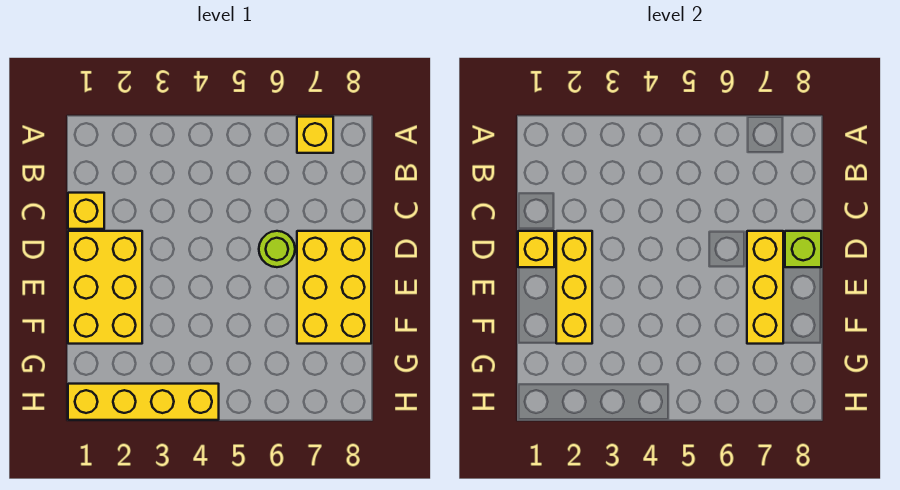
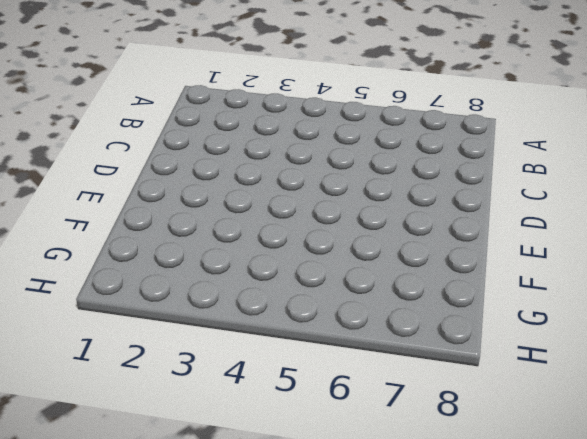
none -> yellow 1x1 brick [297,117,333,153]
none -> yellow 1x1 brick [68,193,104,229]

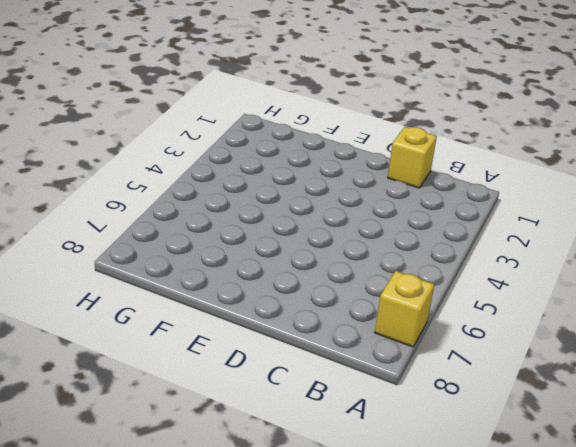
none -> yellow 2x3 brick [68,231,142,344]
none -> lime 1x1 round brick [259,231,295,267]

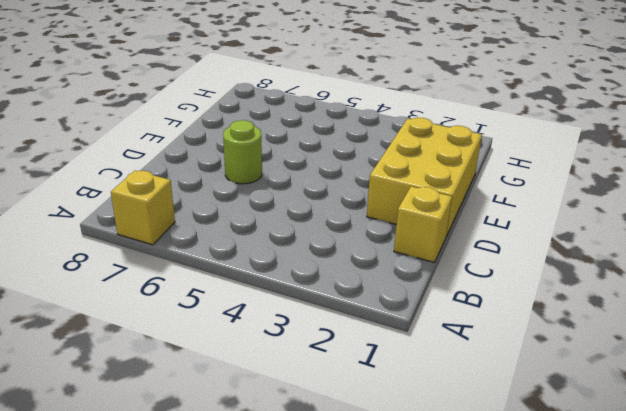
none -> yellow 2x3 brick [297,231,371,344]
none -> yellow 1x4 brick [68,384,219,420]

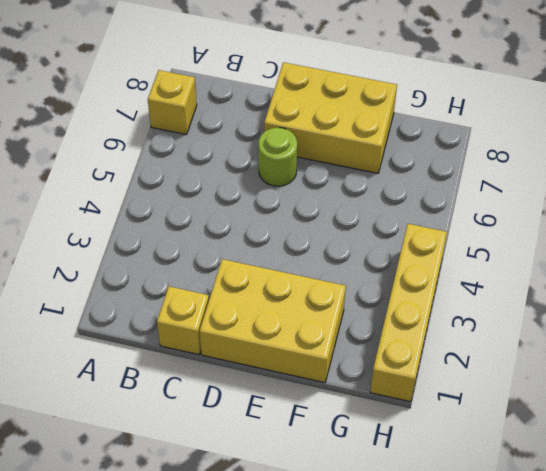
none -> yellow 1x1 brick [518,231,554,267]
none -> yellow 1x3 brick [556,231,592,344]

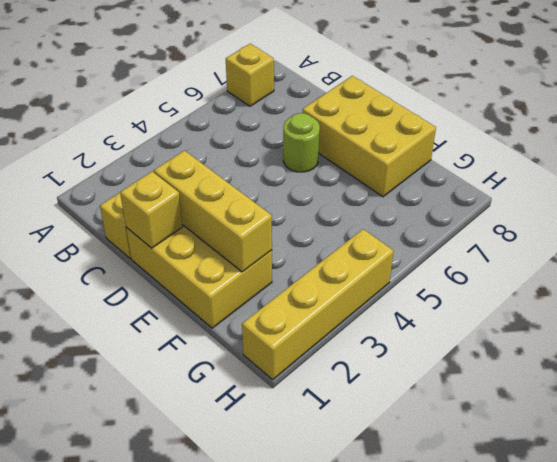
none -> yellow 1x3 brick [747,231,783,344]
none -> lime 1x1 brick [785,231,821,267]

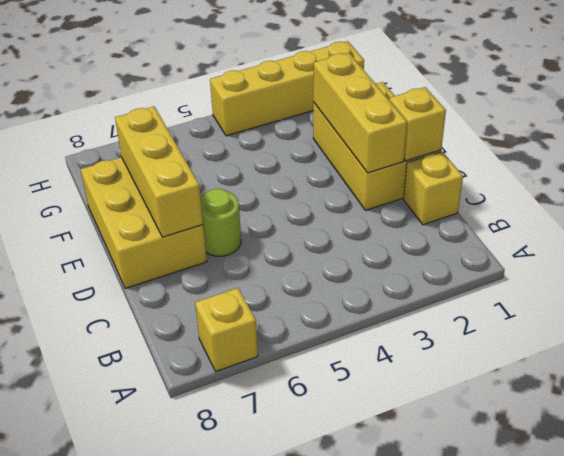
none -> lime 1x1 brick [785,231,821,267]

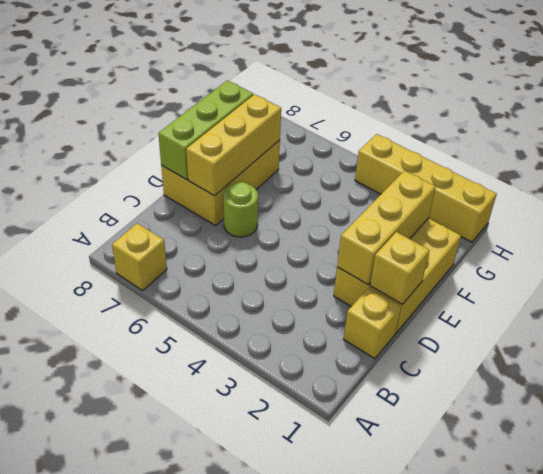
lime 1x3 brick [158,80,253,180] -> lime 1x1 brick [785,231,821,267]

